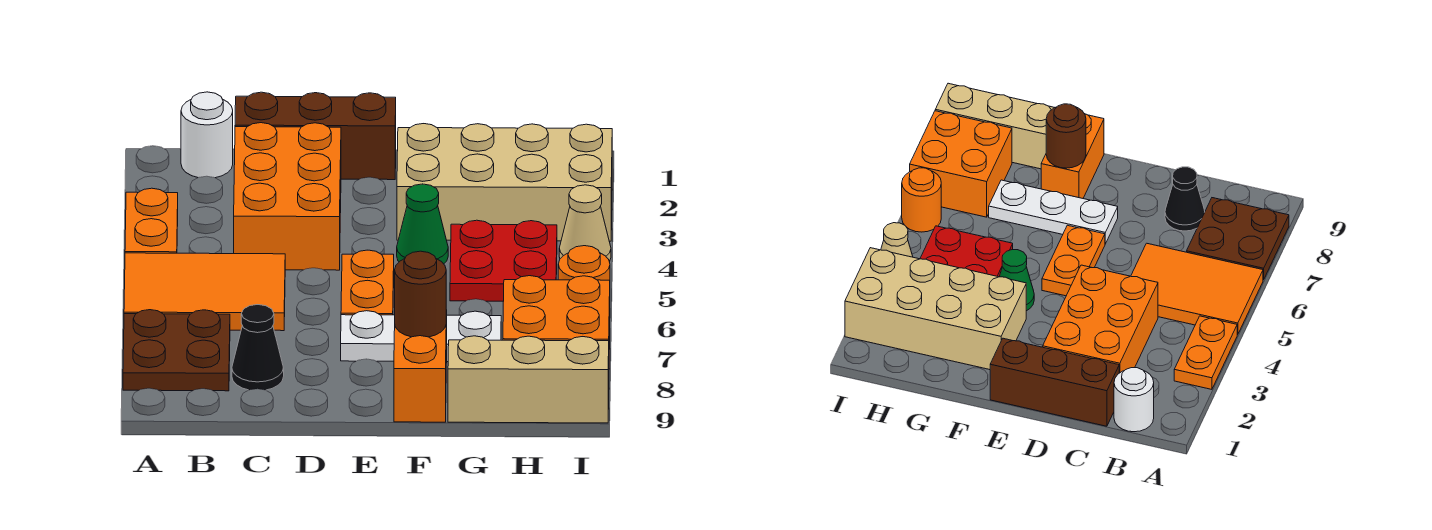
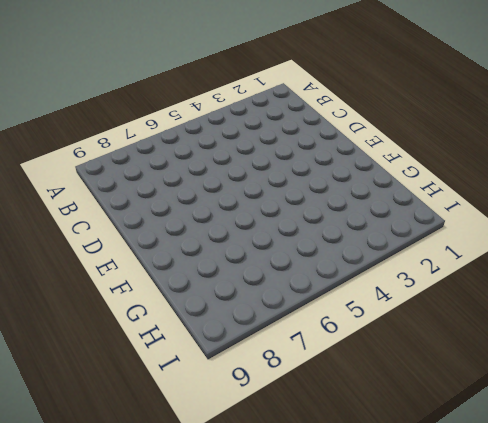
none -> orange 1x2 plate [125,188,178,253]
none -> orange 2x3 tile [124,253,285,331]
none -> brown 2x2 plate [123,310,230,391]

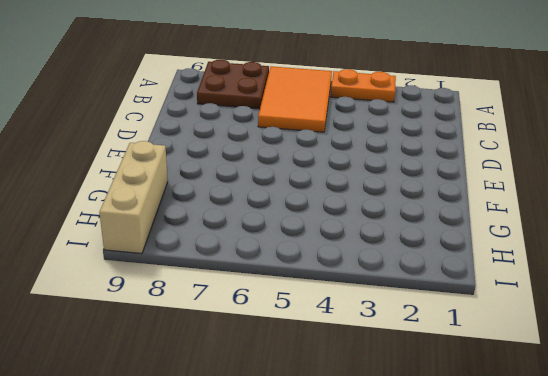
none -> white 1x1 round brick [181,92,233,178]
none -> brown 1x3 brick [235,92,396,180]
none -> orange 2x3 brick [234,123,341,270]

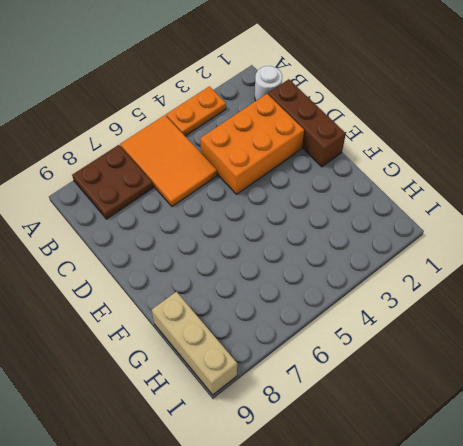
none -> black 1x1 cone [232,305,284,390]
none -> orange 1x2 plate [341,250,394,315]
none -> white 1x3 plate [341,311,501,362]

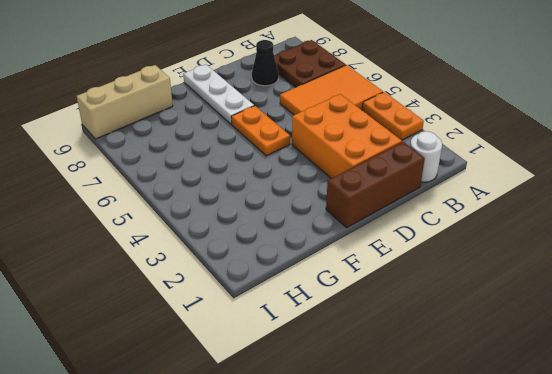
white 1x3 plate [183,65,254,124] -> white 1x3 plate turned to [341,311,501,362]
none -> tan 2x4 brick [397,124,612,241]
none -> green 1x1 cone [397,184,448,264]
none -> orange 1x2 brick [394,310,447,422]

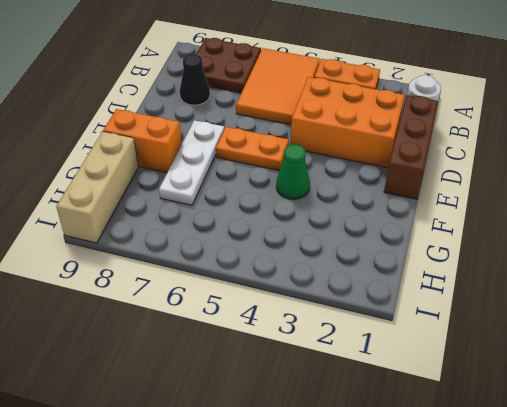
none -> tan 2x4 brick [397,124,612,241]
none -> red 2x2 plate [450,220,557,301]
none -> orange 2x2 brick [503,276,610,350]

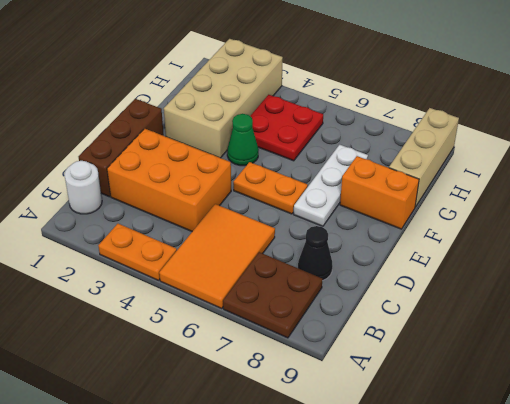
none -> orange 2x2 brick [503,276,610,350]
none -> tan 1x1 cone [559,185,611,262]
none -> orange 1x1 round brick [558,246,610,281]

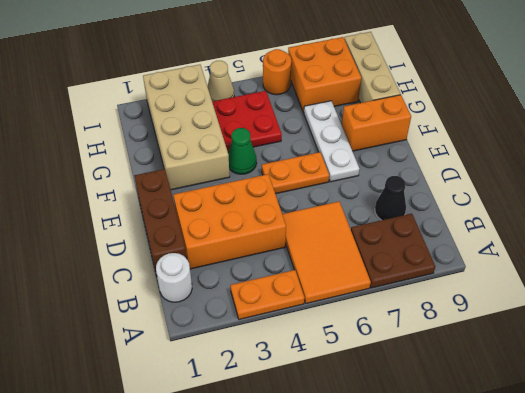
none -> brown 1x1 round brick [395,251,446,337]

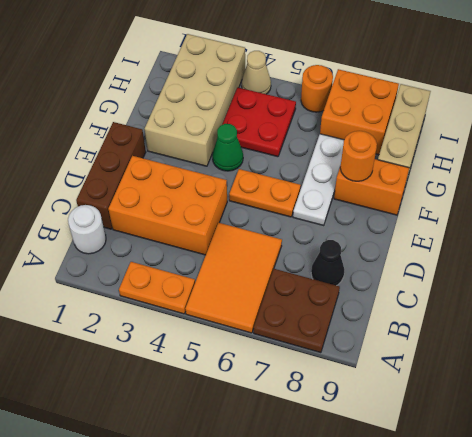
orange 1x1 round brick [340,131,377,181] -> brown 1x1 round brick [395,251,446,337]

